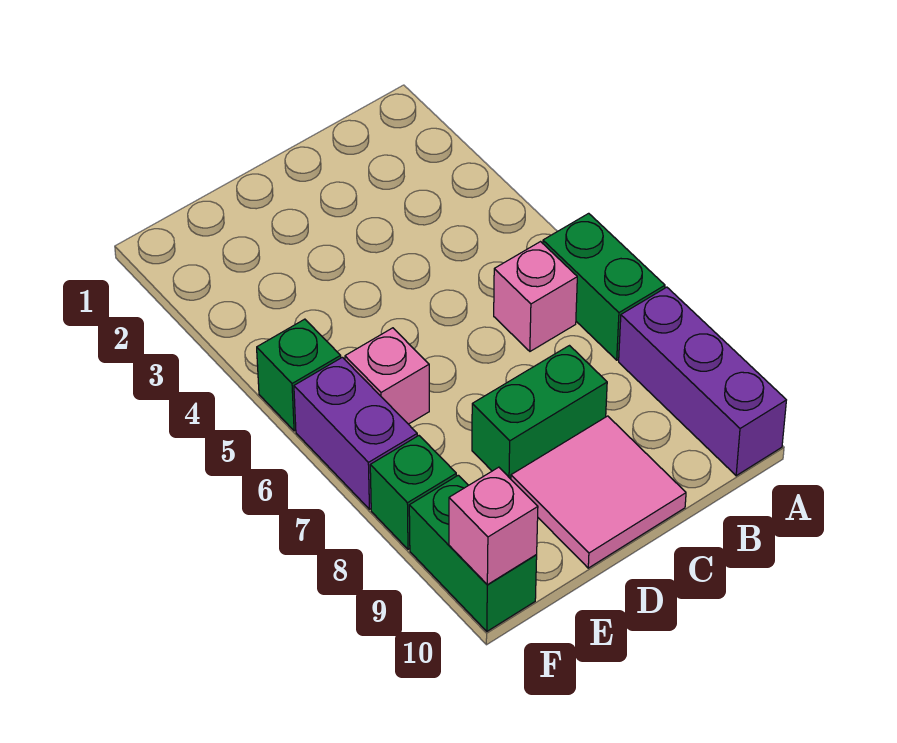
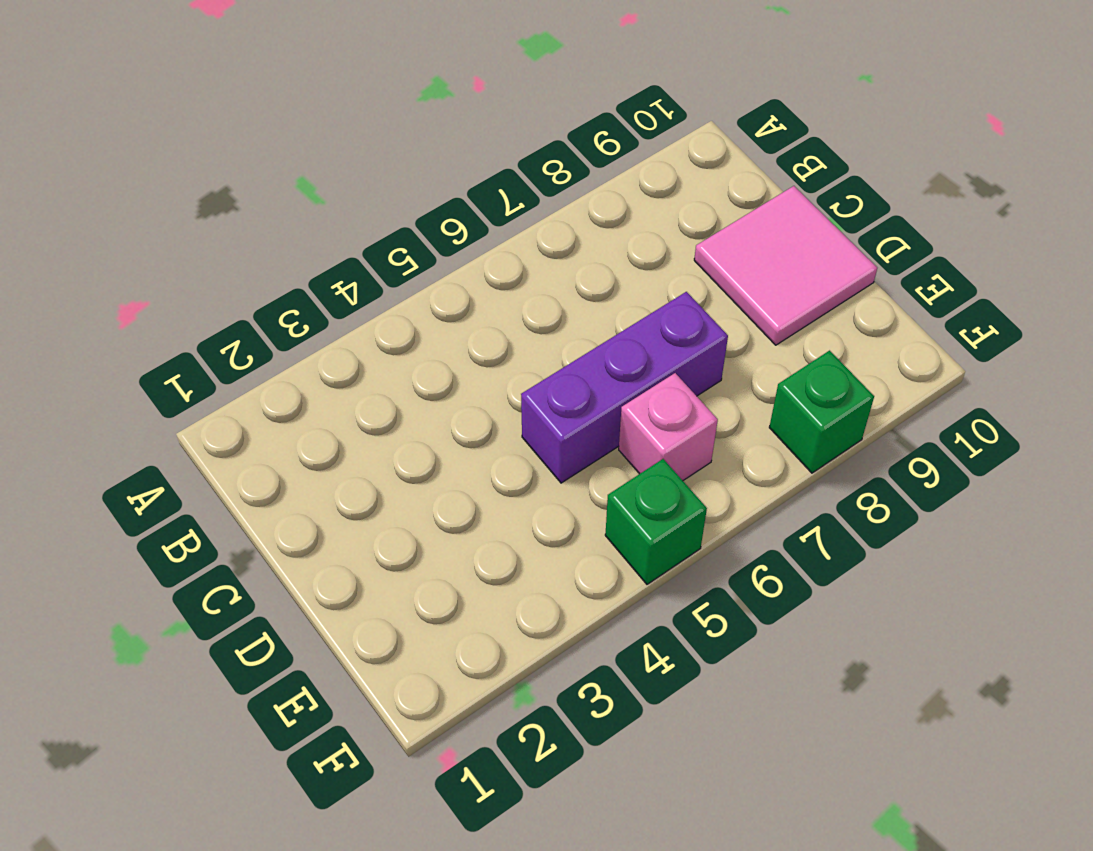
purple 1x3 brick [521,292,728,483] -> purple 1x3 brick moved to [619,287,786,476]
none -> green 1x2 brick [543,213,665,360]
none -> pink 1x1 brick [494,242,577,351]

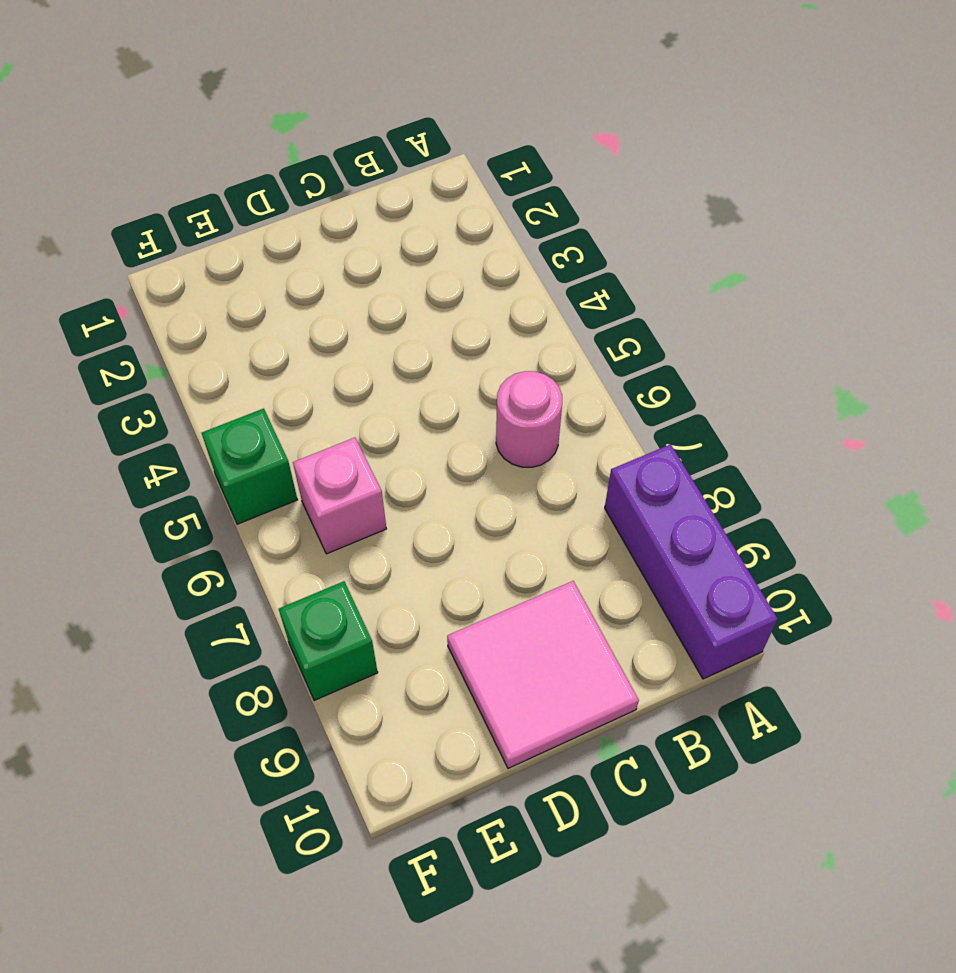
pink 1x1 round brick [496,371,562,467] -> pink 1x1 brick [494,242,577,351]
none -> green 1x2 brick [543,213,665,360]
none -> green 1x2 brick [472,346,607,479]

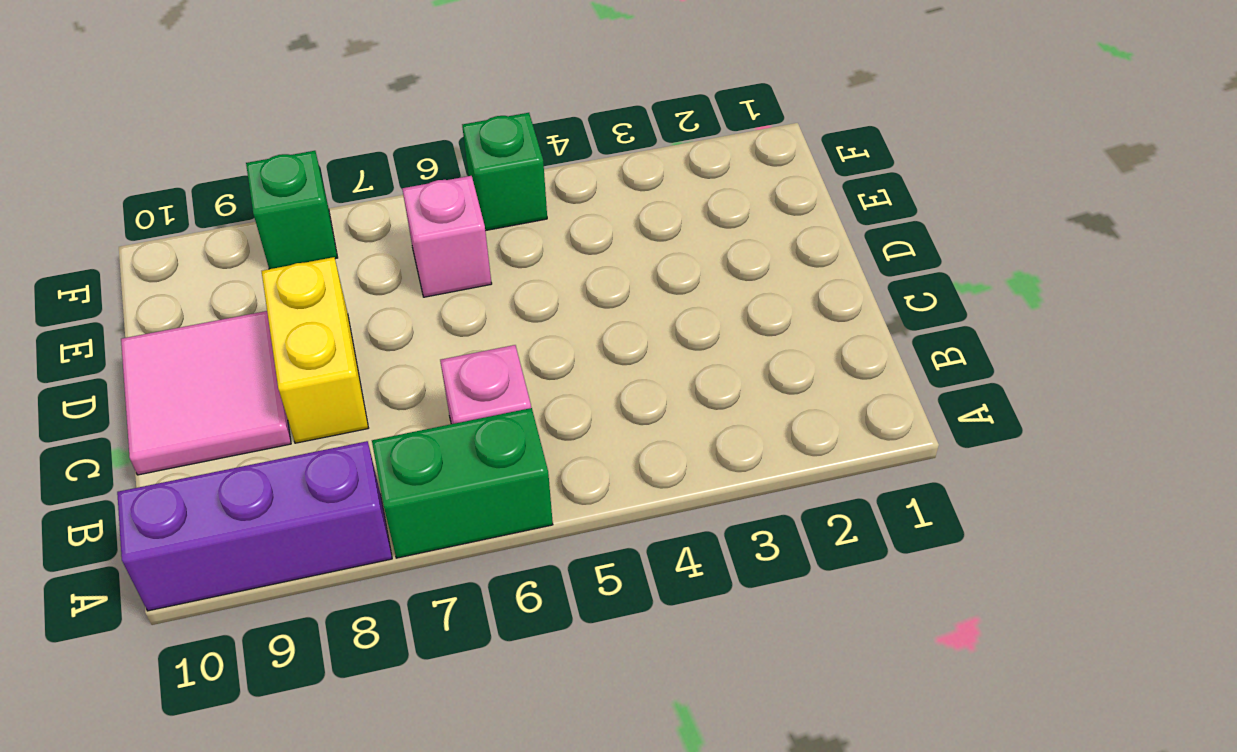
yellow 1x2 brick [262,257,368,443] -> green 1x2 brick [472,346,607,479]
none -> purple 1x2 brick [294,357,417,509]
none -> green 1x2 brick [409,475,537,631]

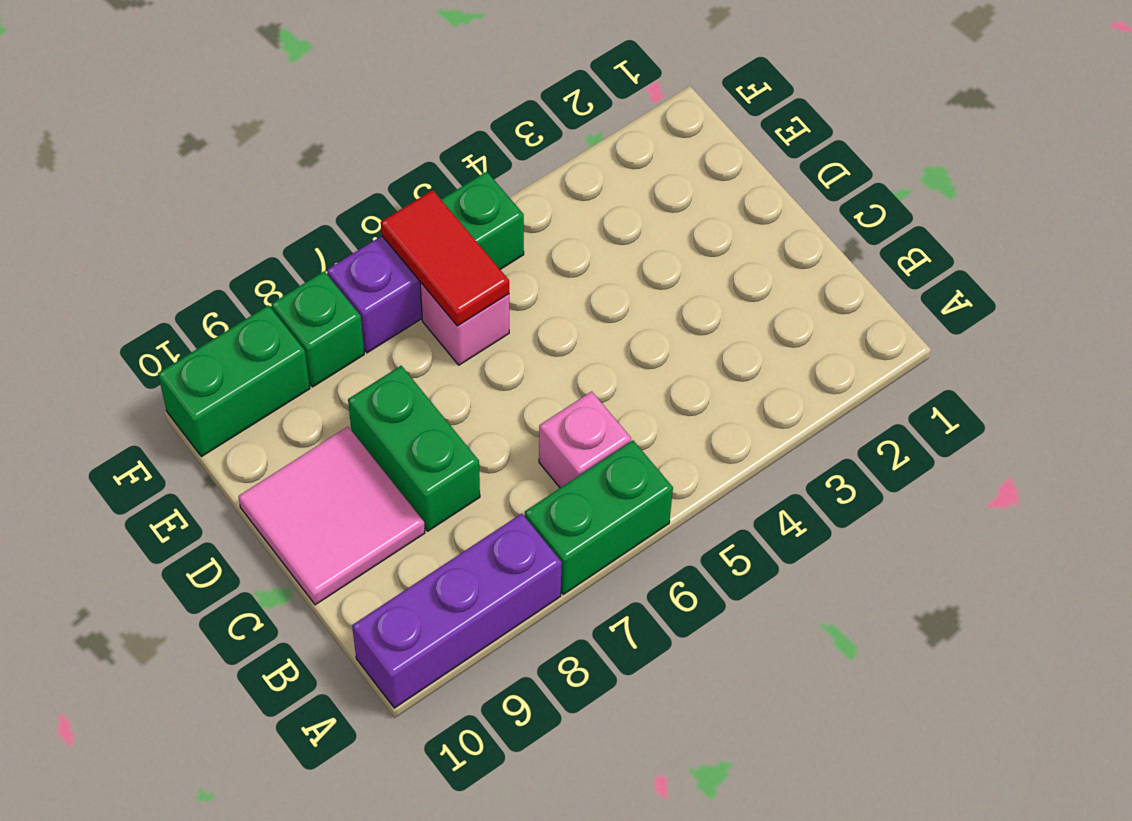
red 1x2 tile [381,190,509,326] -> none
none -> pink 1x1 brick [449,467,538,585]

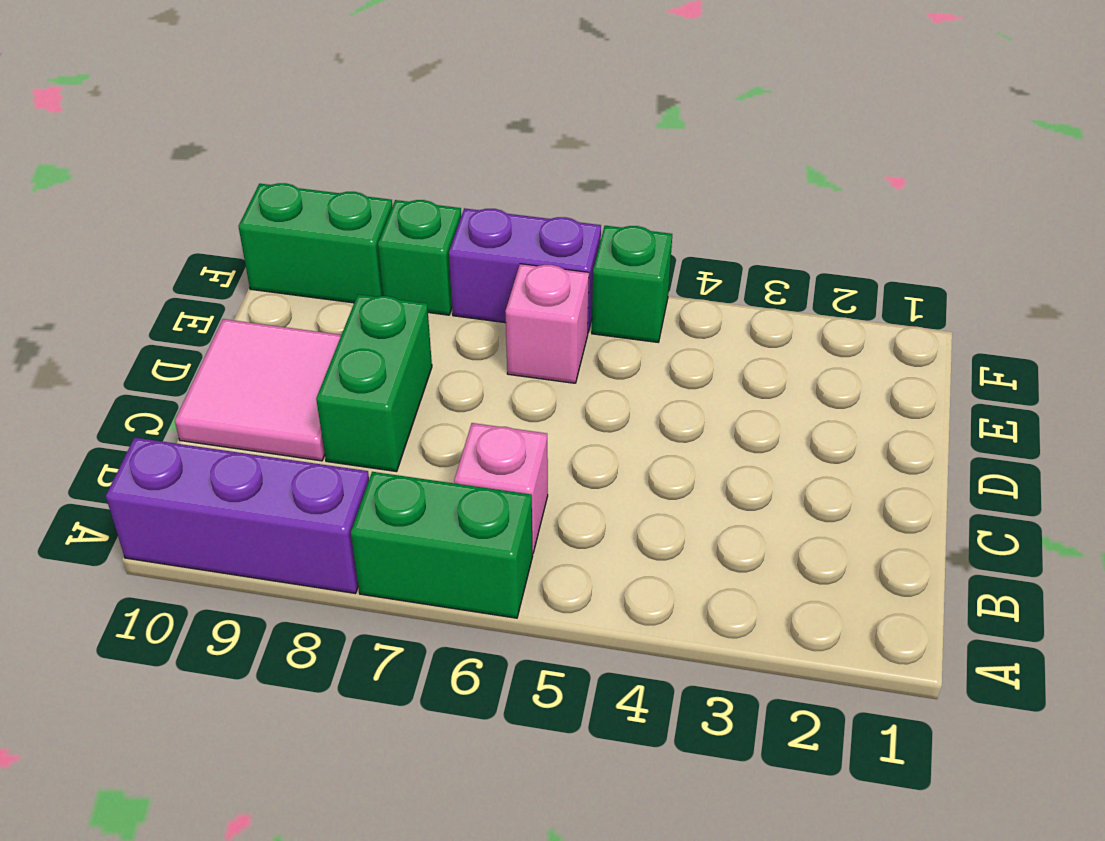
none -> pink 1x1 brick [449,467,538,585]

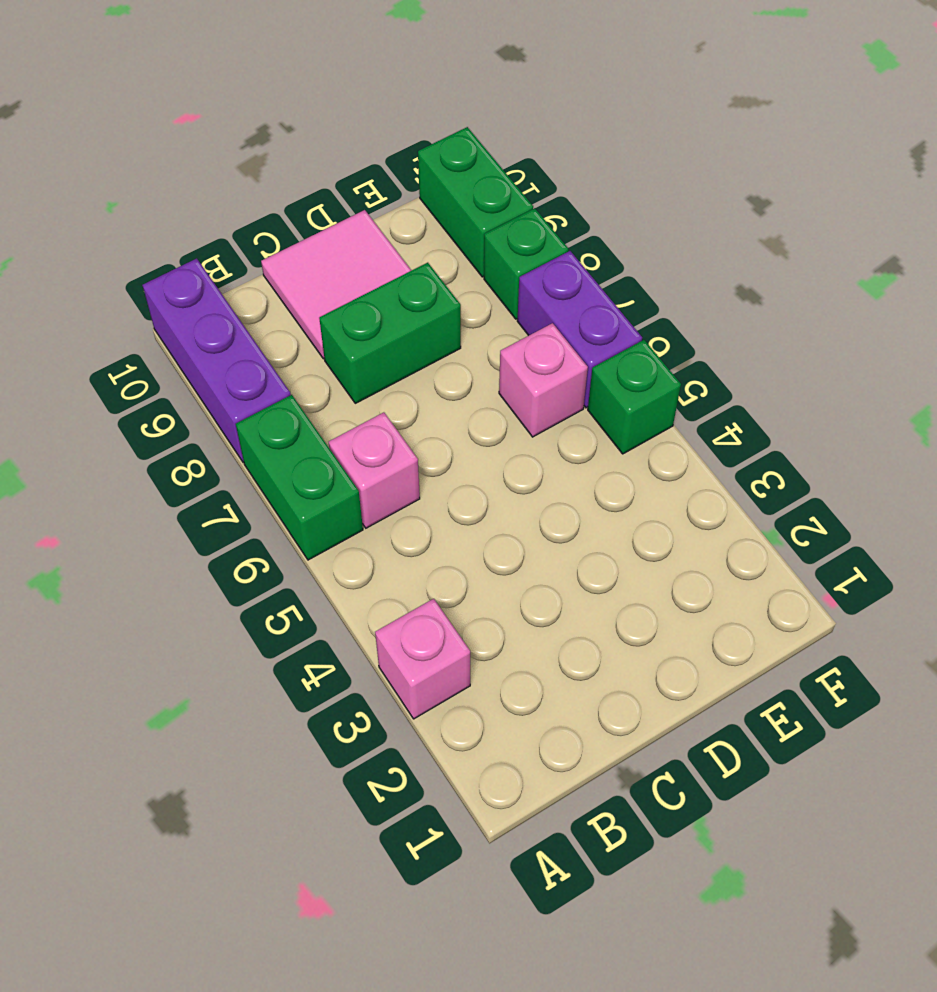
pink 1x1 brick [375,599,470,719] -> pink 1x1 brick moved to [449,467,538,585]

